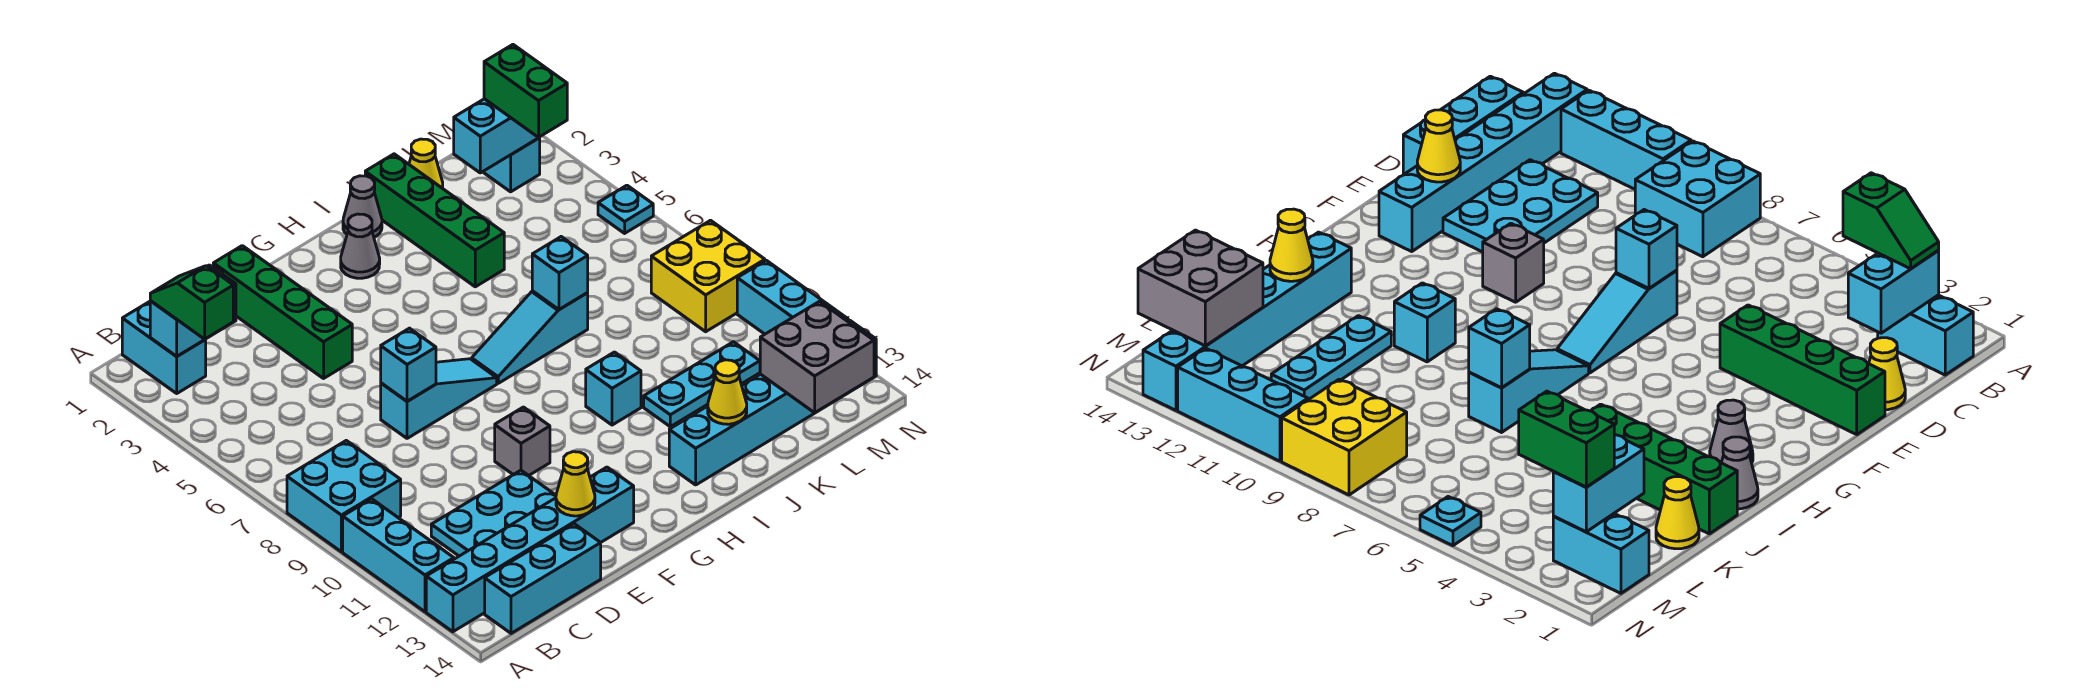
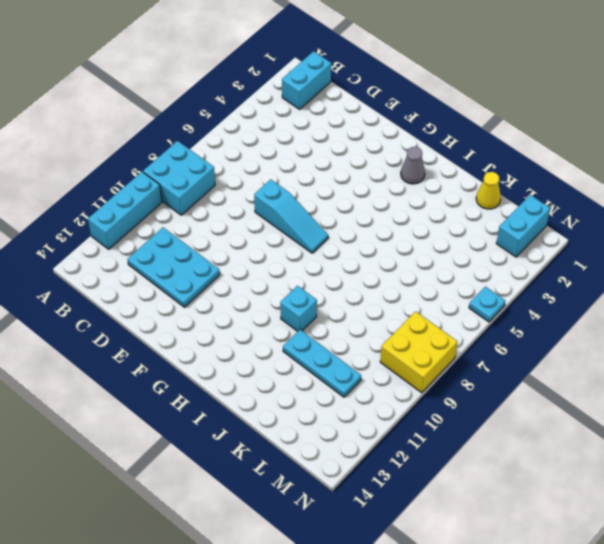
none -> cyan 1x6 brick [426,467,634,632]
none -> cyan 1x3 brick [485,524,601,633]
none -> yellow 1x1 cone [1869,338,1905,410]
none -> green 1x4 brick [213,246,352,378]

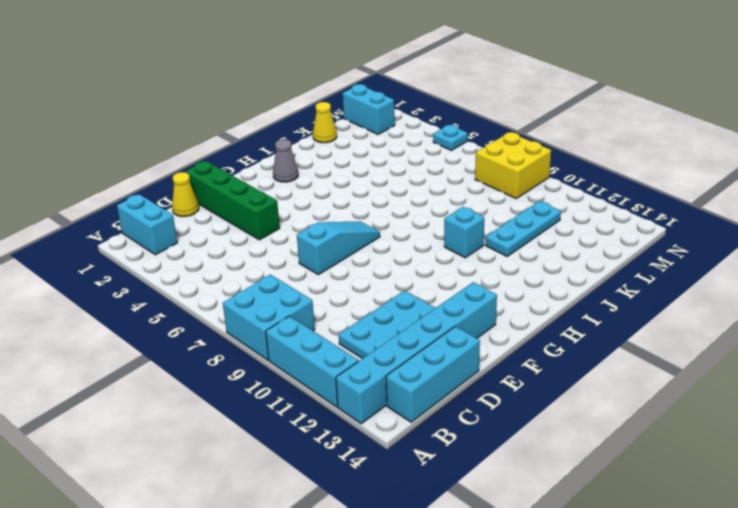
none -> grey 1x1 brick [495,407,550,476]
none -> cyan 1x3 slope [472,291,588,383]
none -> grey 1x1 cone [343,176,382,237]
none -> cyan 1x6 brick [669,320,876,485]

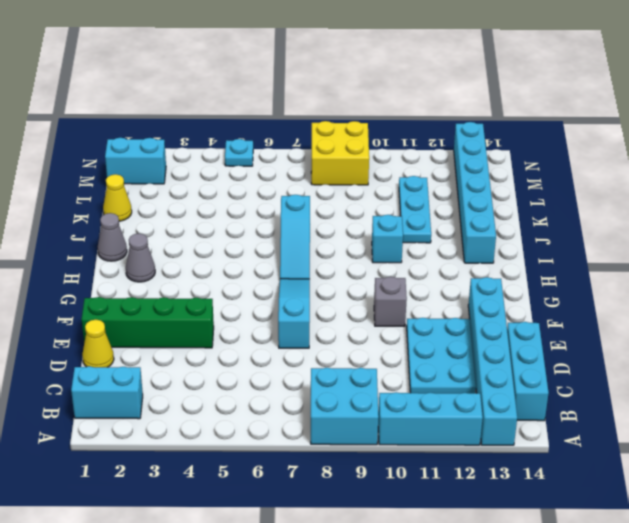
none -> green 1x4 brick [365,154,504,287]
none -> cyan 1x3 brick [737,260,849,334]
none -> cyan 1x2 brick [150,265,236,356]
none -> cyan 1x1 brick [381,328,436,401]

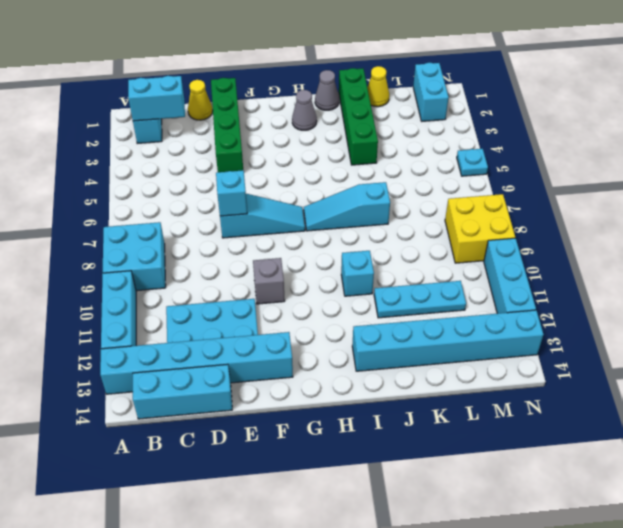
none -> yellow 1x1 cone [556,452,595,516]
none -> cyan 1x1 brick [532,237,588,310]
none -> yellow 1x1 cone [708,360,747,424]
none -> cyan 1x2 brick [454,99,539,173]

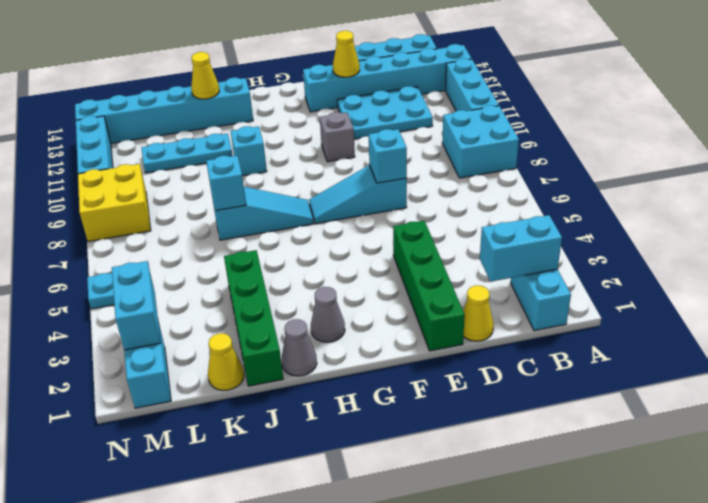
cyan 1x2 brick [112,261,161,350] -> cyan 1x2 brick turned to [454,99,539,173]
none -> grey 2x2 brick [760,302,874,413]
none -> green 1x2 slope [150,266,233,339]
none -> green 1x2 brick [484,45,567,137]

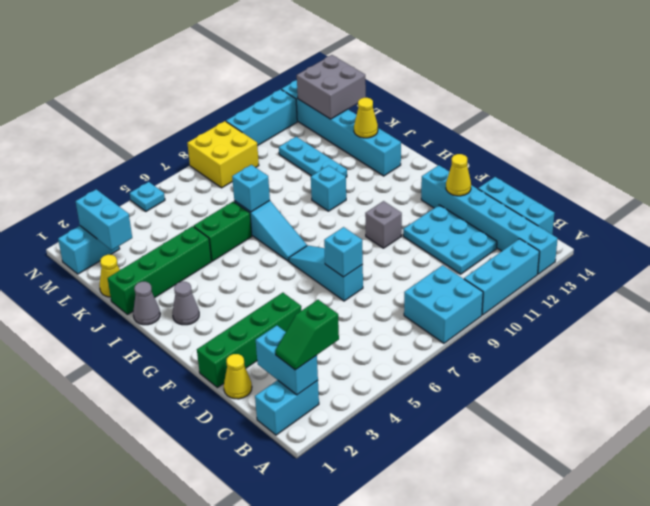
green 1x2 brick [194,201,252,261] -> green 1x2 brick moved to [484,45,567,137]

